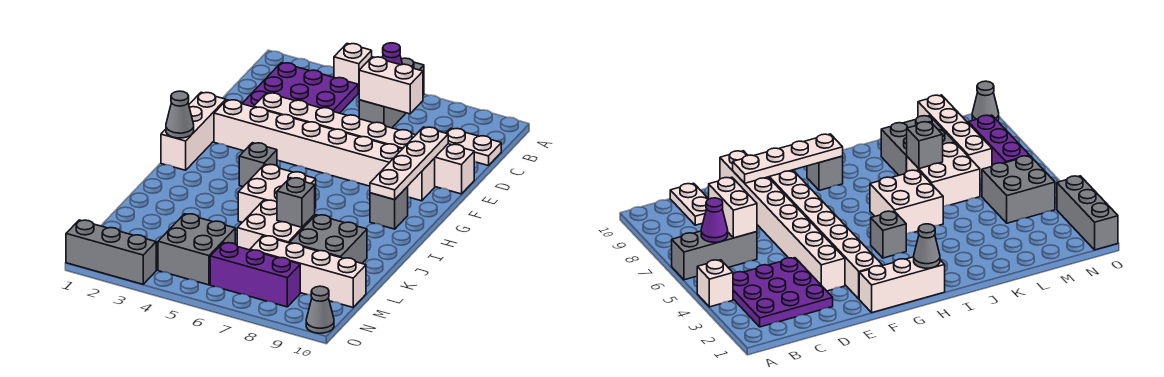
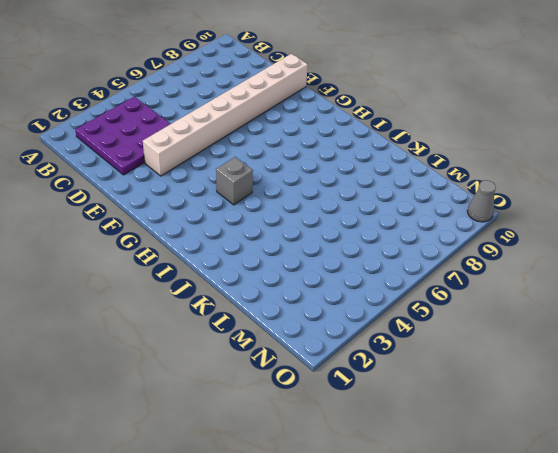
none -> white 1x1 brick [334,44,372,93]
none -> grey 1x3 brick [359,58,424,128]
none -> white 1x2 plate [446,128,501,166]

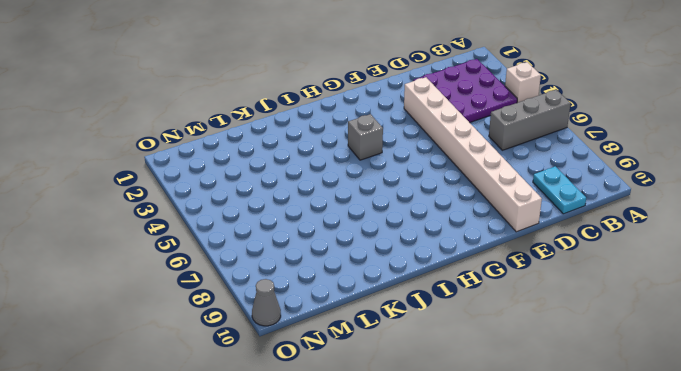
cyan 1x2 plate [533,166,586,214] -> white 1x2 plate [446,128,501,166]
none -> white 1x3 brick [161,92,226,170]
none -> white 1x8 brick [214,100,435,201]
none -> grey 1x1 brick [370,187,408,229]

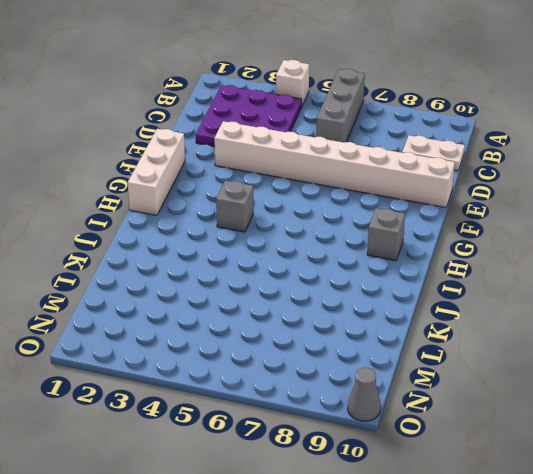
none -> white 1x8 brick [214,100,435,201]
none -> white 2x2 brick [238,164,316,222]
none -> white 2x2 brick [237,200,315,250]

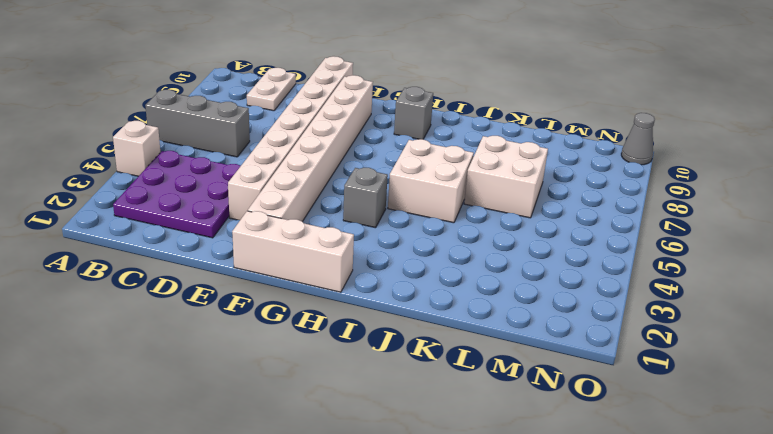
none -> grey 2x2 brick [290,215,367,263]
none -> grey 2x2 brick [158,214,235,285]
none -> white 1x4 brick [250,236,366,307]

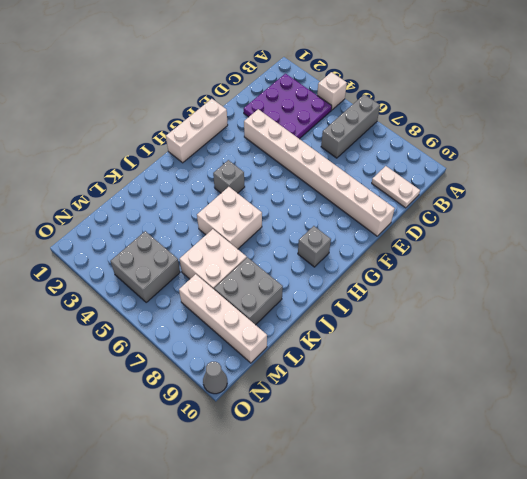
none -> white 1x8 brick [214,100,435,201]
none -> purple 1x3 brick [210,243,300,307]
none -> grey 1x3 brick [66,220,156,284]

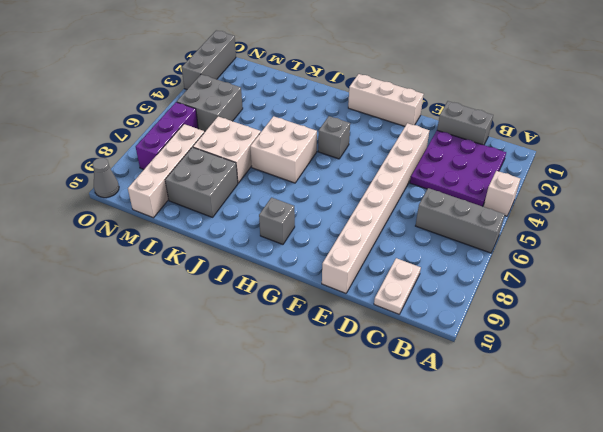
grey 1x2 brick [437,101,493,145] -> none
none -> white 1x8 brick [214,100,435,201]
none -> purple 1x1 cone [382,43,403,65]
none -> white 1x2 brick [359,57,423,114]

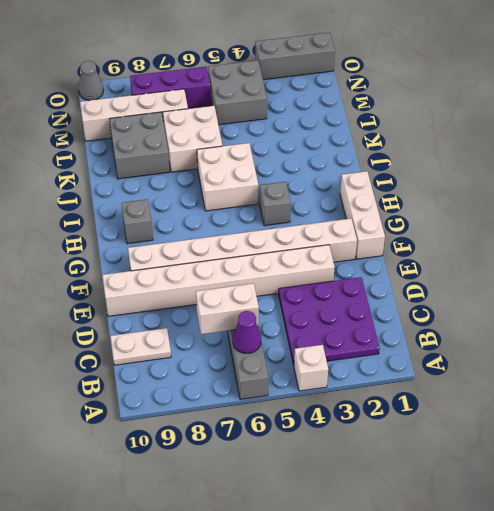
none -> white 1x4 plate [370,127,448,200]
none -> grey 1x1 cone [166,91,194,138]
none -> grey 1x1 brick [277,178,315,227]

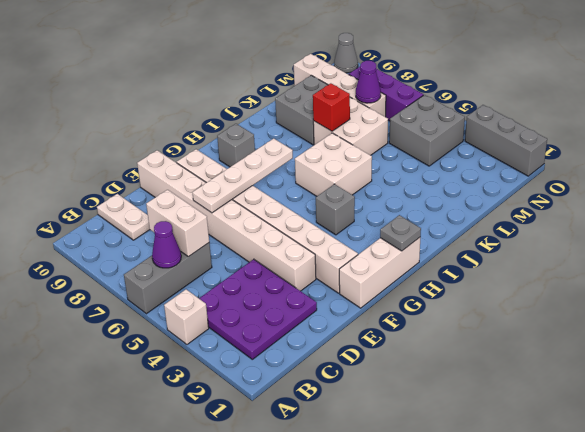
white 1x4 plate [192,138,293,213] -> white 1x4 plate moved to [370,127,448,200]
grey 1x1 plate [380,215,421,251] -> grey 1x1 cone [166,91,194,138]
red 1x1 brick [313,83,350,131] -> grey 1x1 brick [277,178,315,227]
purple 1x1 cone [356,61,381,103] -> none

